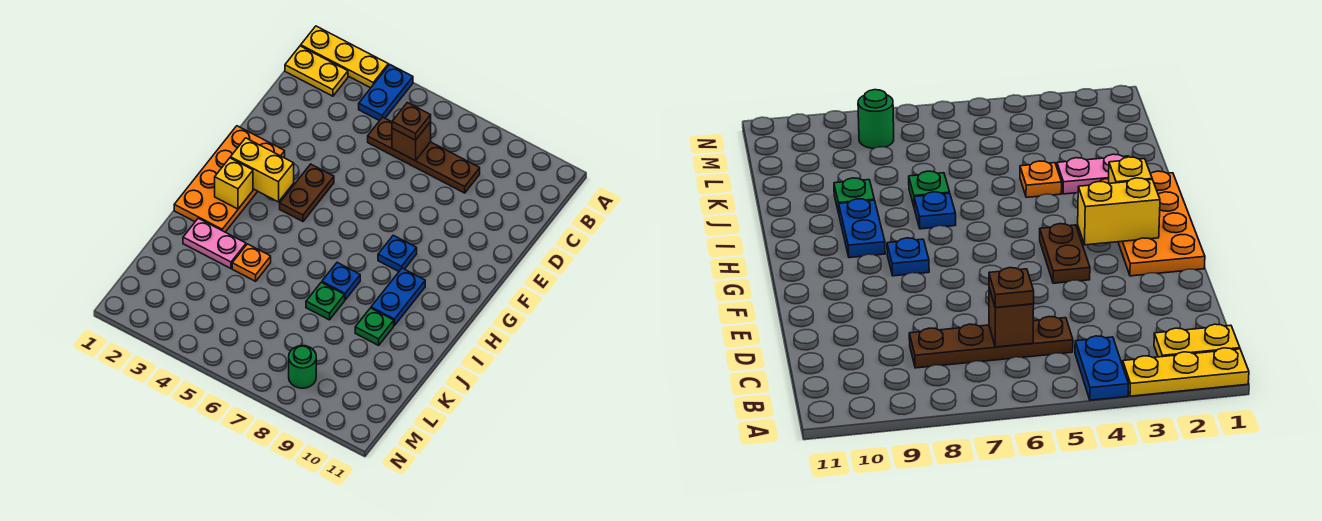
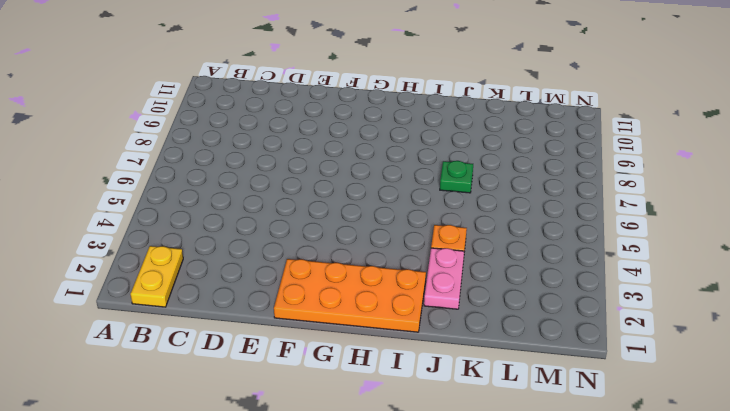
none -> yellow 1x3 plate [301,26,388,88]
none -> blue 1x2 plate [359,65,413,121]
none -> brown 1x4 plate [368,117,480,193]

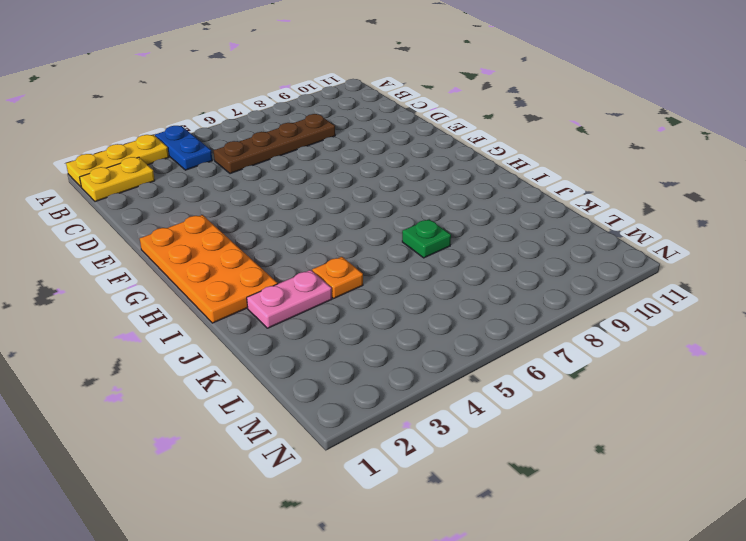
none -> brown 1x2 plate [280,164,334,221]
none -> blue 1x1 plate [378,235,417,271]
none -> blue 1x2 plate [371,268,425,326]

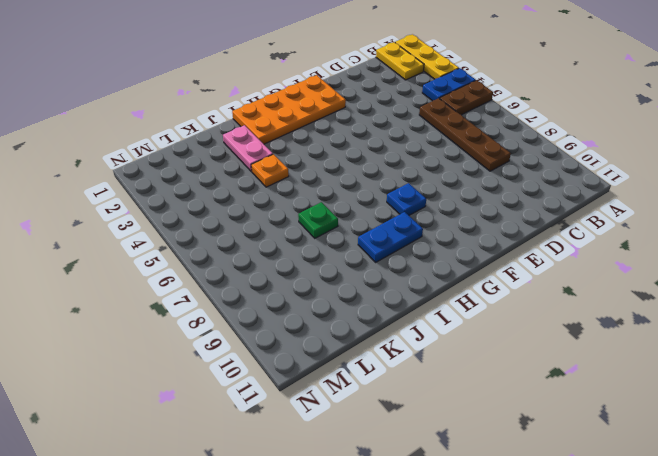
brown 1x2 plate [440,80,493,115] -> brown 1x2 plate moved to [280,164,334,221]
none -> blue 1x1 plate [322,263,360,300]
none -> green 1x1 plate [355,308,394,345]
none -> green 1x1 round brick [289,346,316,388]

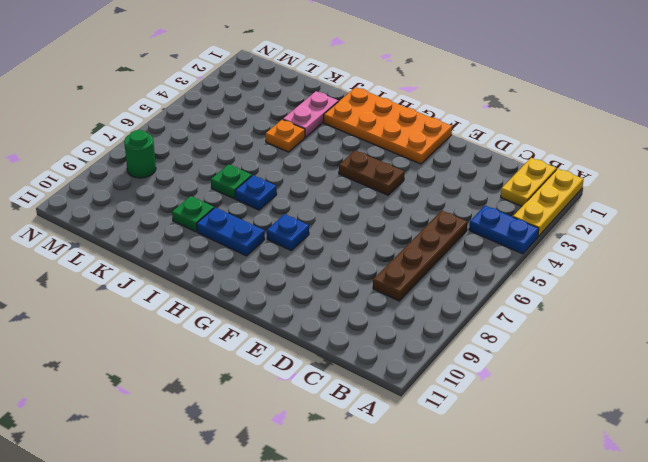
none -> brown 1x1 brick [392,122,431,161]
none -> yellow 1x2 brick [231,138,294,202]
none -> yellow 1x1 brick [215,158,253,209]

